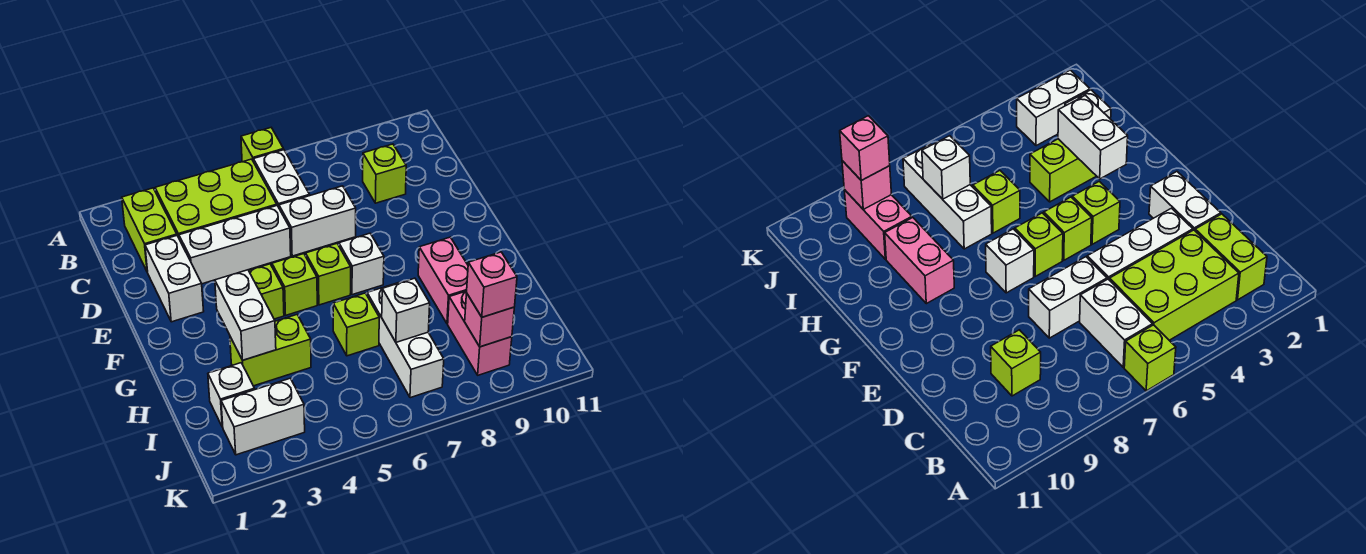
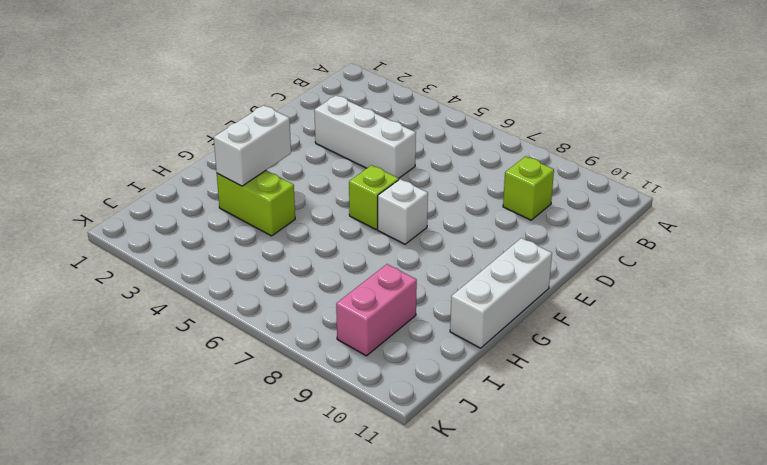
white 1x3 brick [450,238,552,348] -> white 1x3 brick moved to [367,283,444,398]
none -> lime 1x1 brick [241,128,284,162]
none -> lime 1x2 brick [122,188,177,272]
none -> lime 2x3 brick [155,159,277,237]

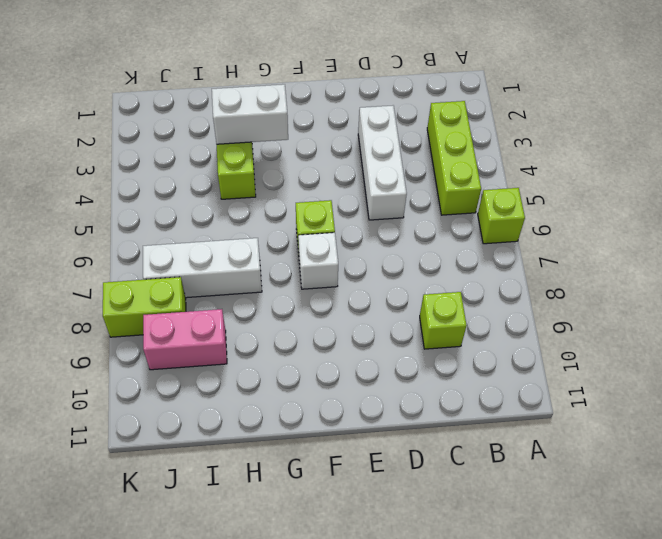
lime 1x3 brick [427,101,481,215] -> lime 2x3 brick [155,159,277,237]
lime 1x2 brick [103,277,186,337] -> lime 1x2 brick moved to [122,188,177,272]
none -> white 1x2 brick [253,150,310,207]
none -> white 1x2 brick [145,236,204,322]
none -> white 1x2 brick [279,186,356,256]

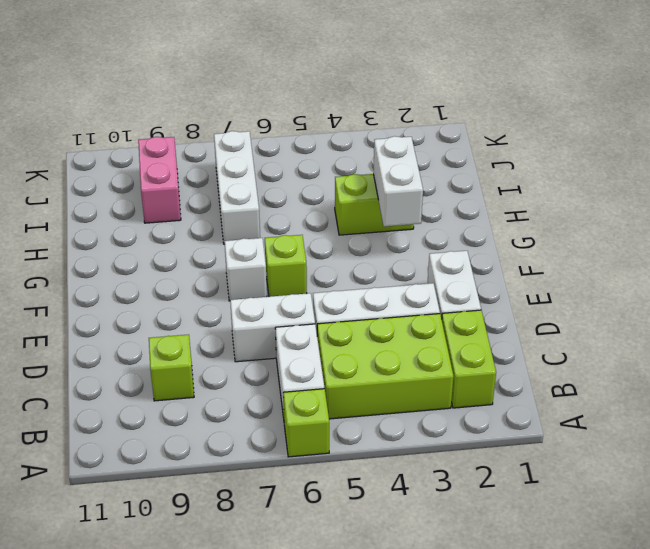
none -> lime 1x1 brick [249,264,284,319]
none -> lime 1x1 brick [272,254,317,315]
none -> pink 1x2 brick [418,237,468,324]

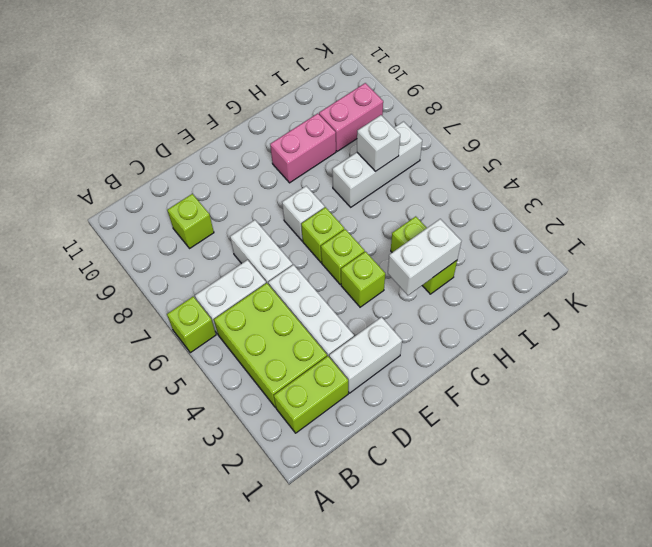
none -> lime 1x1 brick [333,293,379,356]
none -> white 1x1 brick [208,363,255,427]
none -> white 1x2 brick [221,378,305,455]

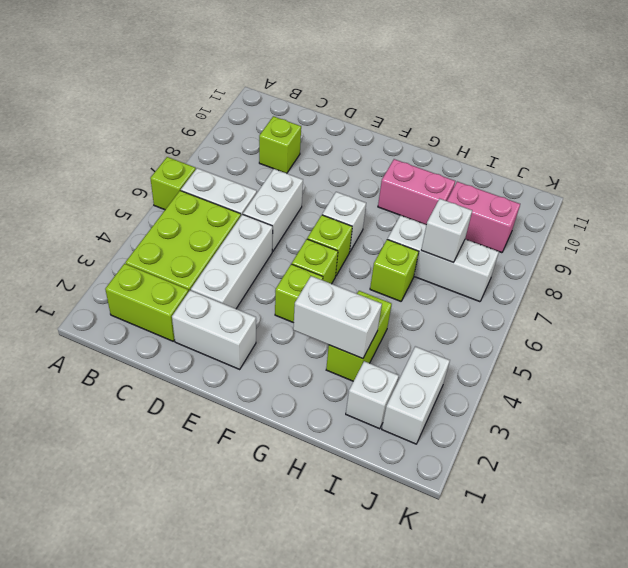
none -> pink 1x1 brick [465,293,514,347]
none -> pink 1x1 brick [467,252,517,317]

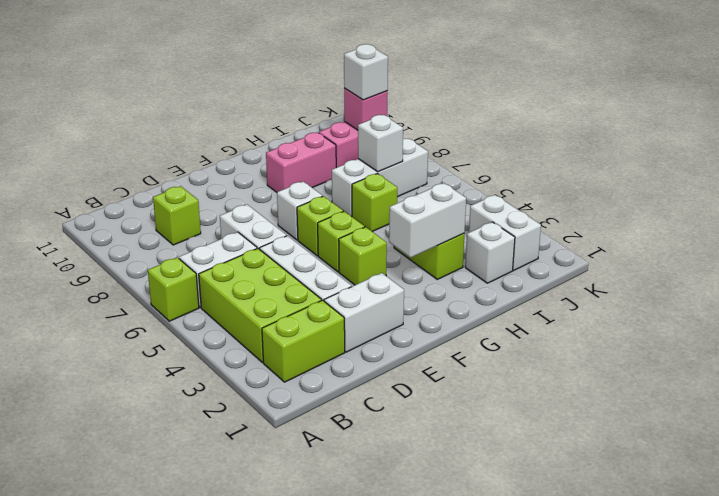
white 1x1 brick [344,44,388,100] -> pink 1x1 brick [467,252,517,317]

